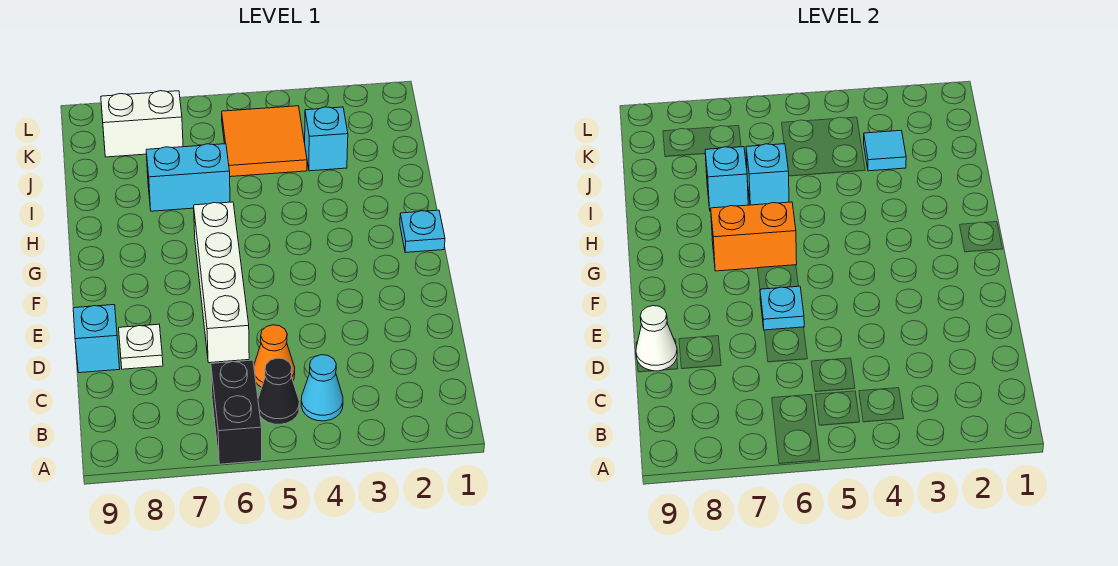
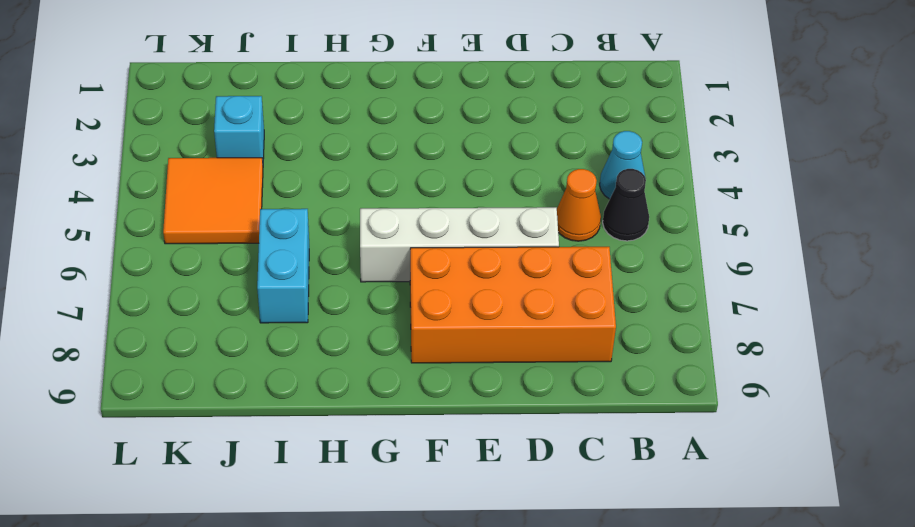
orange 2x4 brick [410,247,616,363] -> white 1x1 plate [119,324,163,369]
none -> black 1x2 brick [211,360,262,464]
none -> cyan 1x1 brick [73,305,120,373]
none -> cyan 1x1 plate [400,210,445,253]

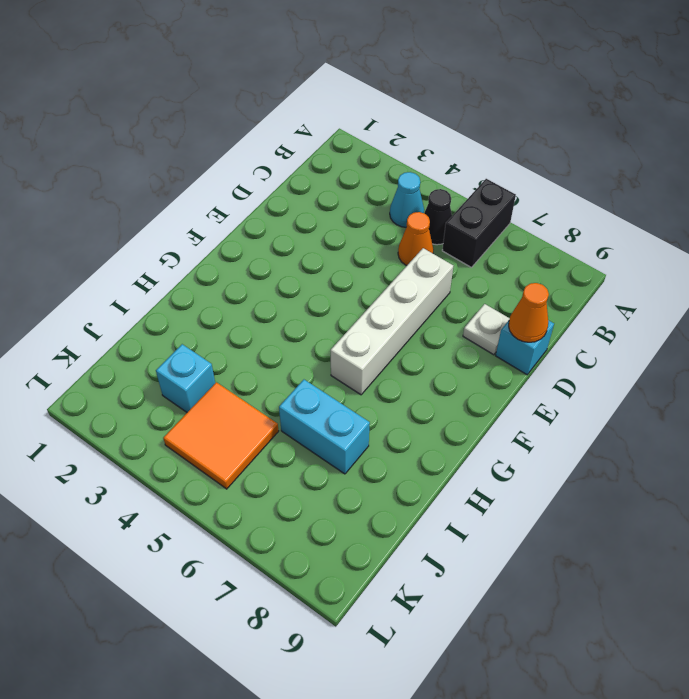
orange 1x1 cone [509,283,549,342] -> white 1x1 cone [636,306,677,371]
none -> cyan 1x1 plate [400,210,445,253]
none -> white 1x2 brick [101,91,183,157]
none -> cyan 1x1 plate [760,286,804,330]

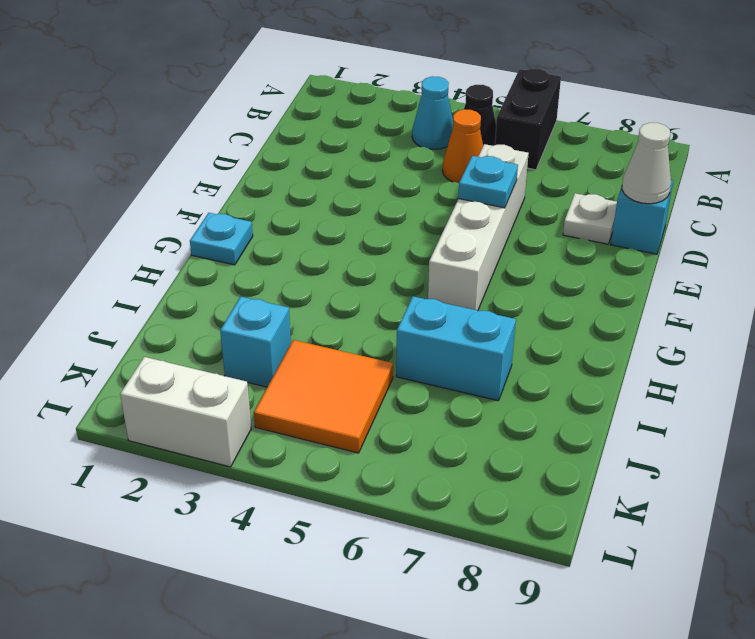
white 1x2 brick [120,357,251,467] -> white 1x2 brick moved to [101,91,183,157]
none -> orange 1x2 brick [711,202,797,271]
none -> cyan 1x1 brick [746,144,789,205]
none -> cyan 1x1 brick [705,147,748,211]

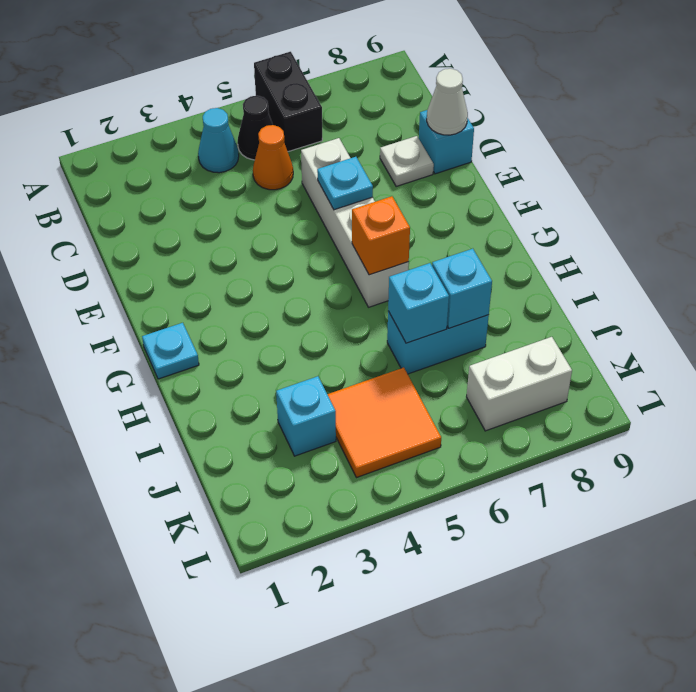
orange 1x1 brick [352,196,410,275] -> orange 1x2 brick [711,202,797,271]
none -> cyan 1x1 tile [864,130,906,171]

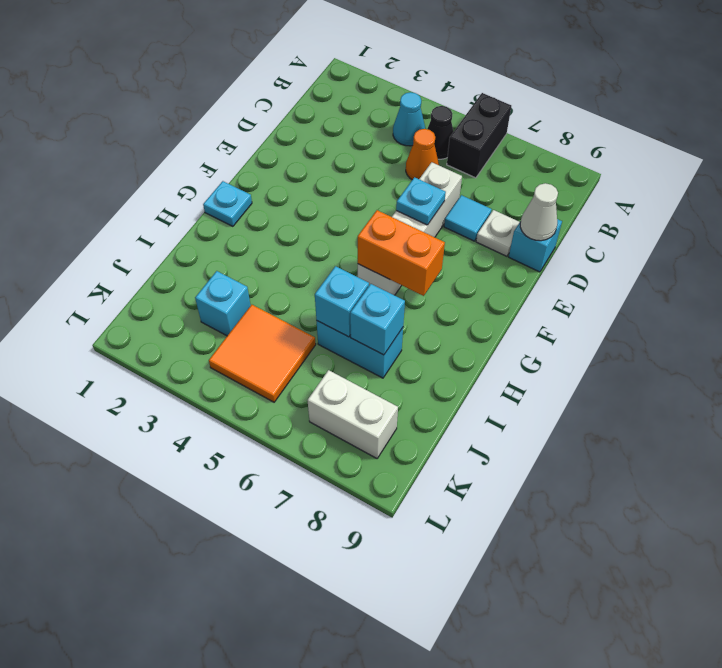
cyan 1x1 tile [444,195,492,241] -> cyan 1x1 tile moved to [864,130,906,171]

